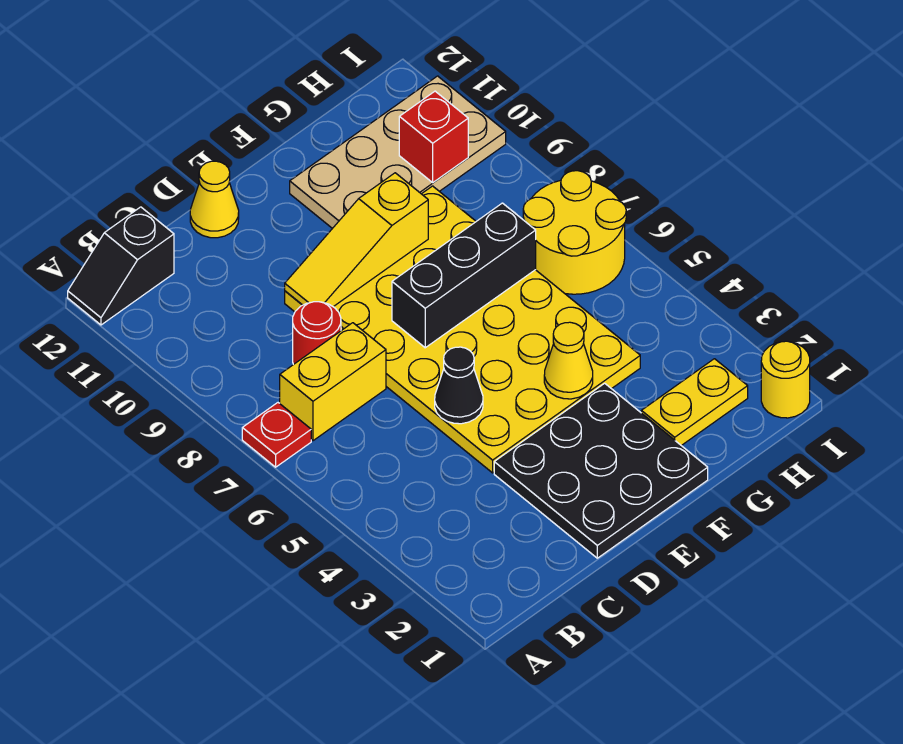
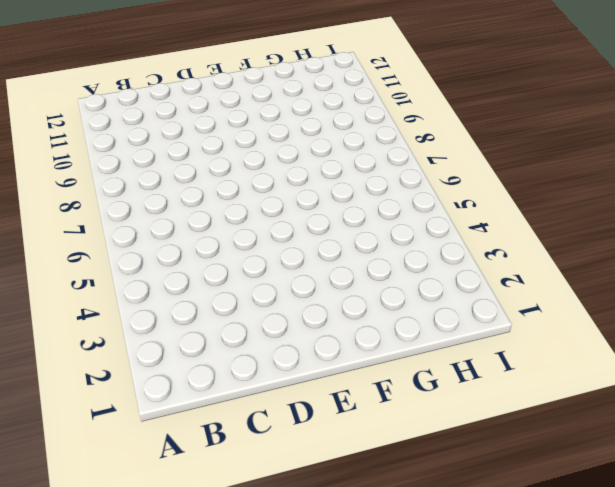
none -> red 1x1 plate [242,403,311,467]
none -> black 1x2 slope [68,207,174,325]
none -> yellow 1x2 brick [280,323,386,441]

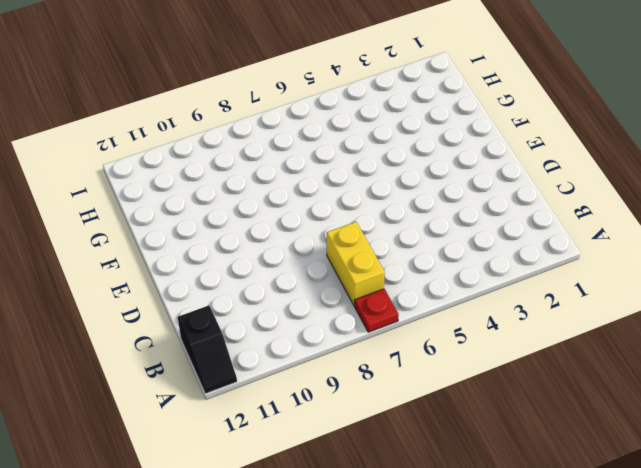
none -> red 1x1 round brick [293,302,341,365]
none -> black 3x3 plate [494,383,708,558]
none -> yellow 4x6 plate [285,186,640,473]

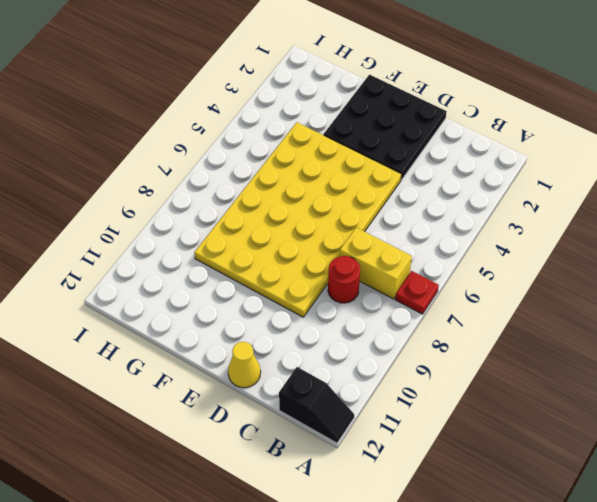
none -> tan 2x4 plate [290,76,506,228]
none -> yellow 1x2 plate [641,359,748,446]
none -> yellow 2x2 round brick [523,171,626,294]

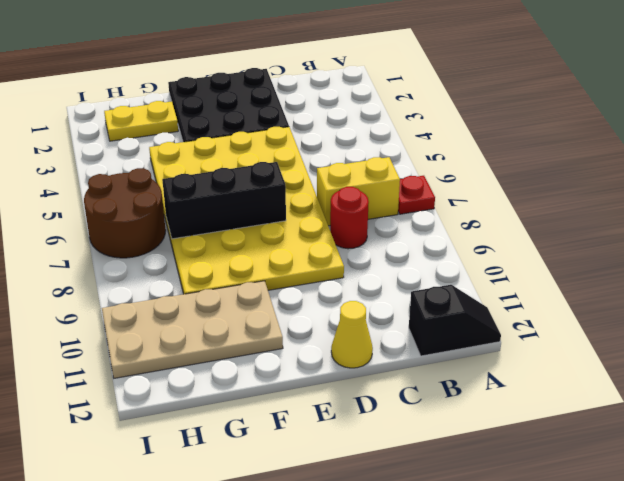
brown 2x2 round brick [84,168,166,258] -> yellow 2x2 round brick [523,171,626,294]
none -> yellow 1x1 round brick [761,341,810,418]
none -> black 1x1 cone [435,347,483,424]
none -> yellow 1x3 slope [285,173,428,307]

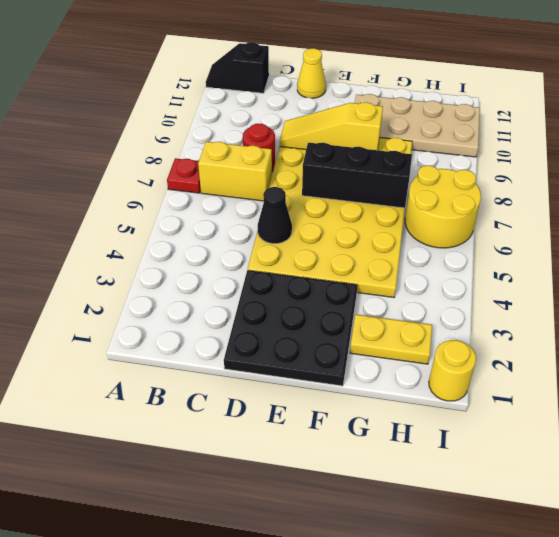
none -> yellow 1x1 cone [544,322,593,399]
none -> red 1x1 brick [399,91,468,182]

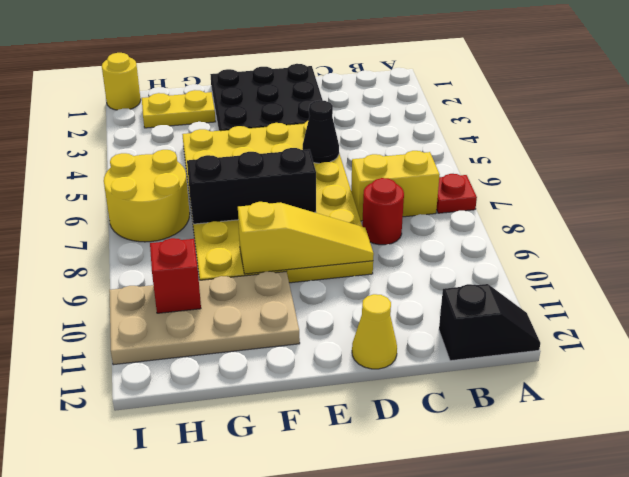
none -> yellow 1x1 cone [544,322,593,399]

